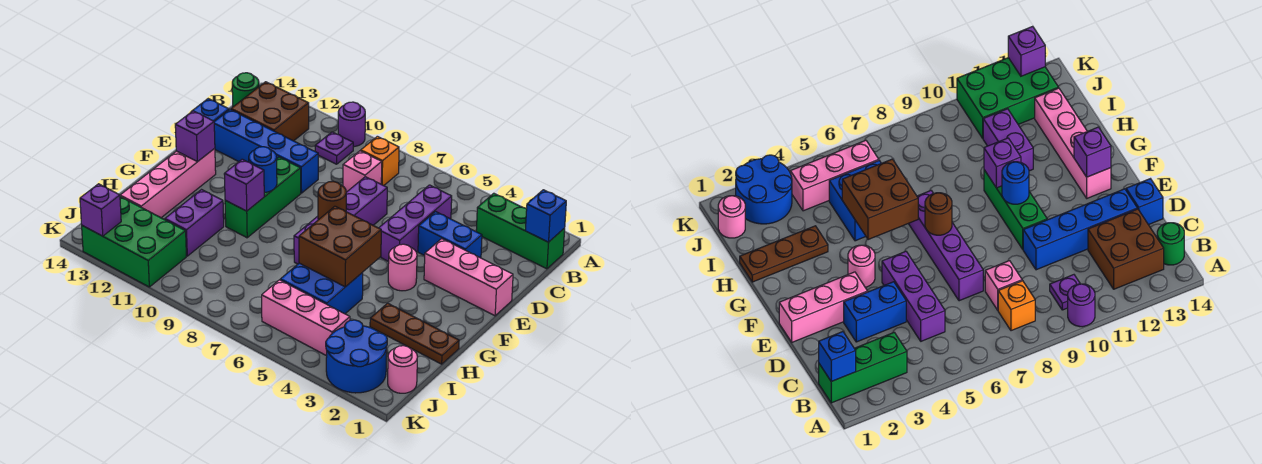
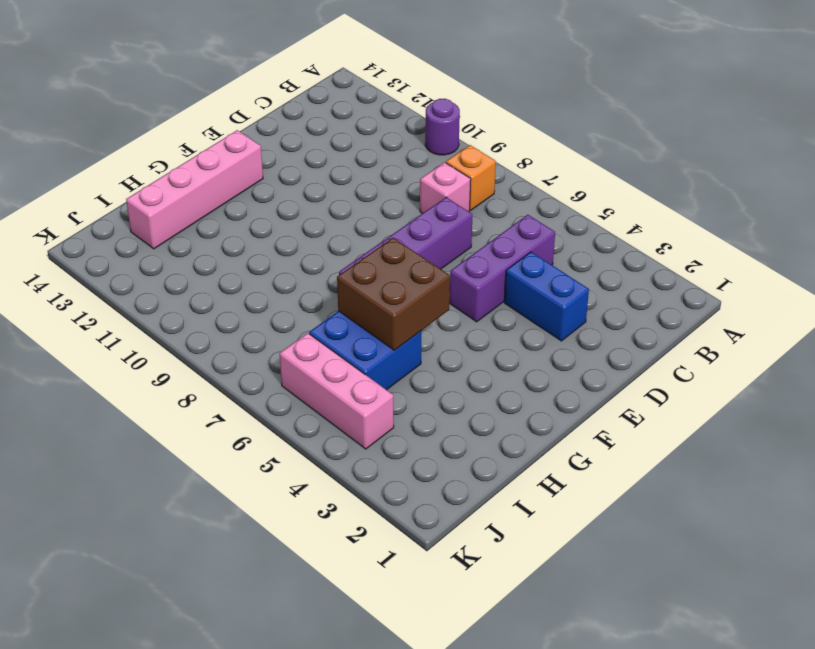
none -> green 1x3 brick [476,193,565,269]
none -> purple 1x1 plate [315,132,353,164]
none -> brown 2x2 brick [231,82,309,141]
none -> green 1x1 round brick [232,73,259,107]

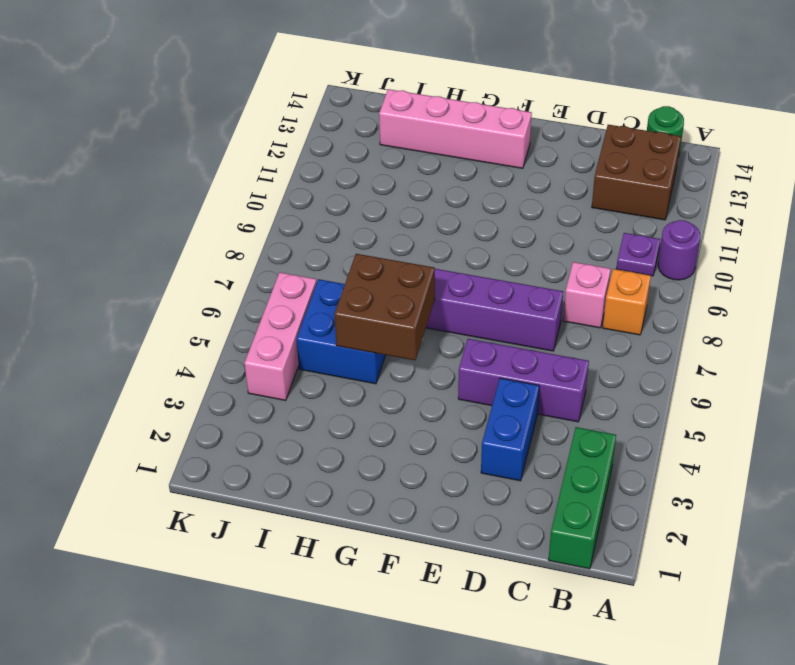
none -> blue 1x4 brick [214,110,318,193]
none -> blue 1x1 brick [191,99,229,121]
none -> pink 1x3 brick [424,239,513,316]
none -> green 1x3 brick [225,157,301,238]

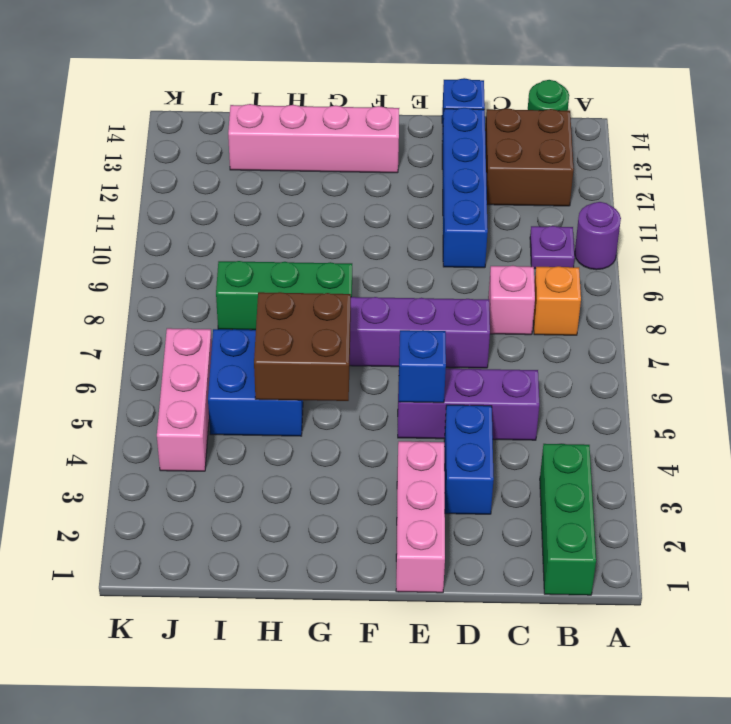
blue 1x1 brick [399,330,446,403] -> blue 1x1 brick moved to [525,190,566,242]
green 1x3 brick [216,261,352,330] -> green 1x3 brick moved to [225,157,301,238]
none -> pink 1x1 round brick [388,244,417,291]
none -> brown 1x3 plate [370,303,459,364]
none -> purple 1x2 brick [165,190,224,256]
none -> pink 1x1 round brick [388,346,417,393]

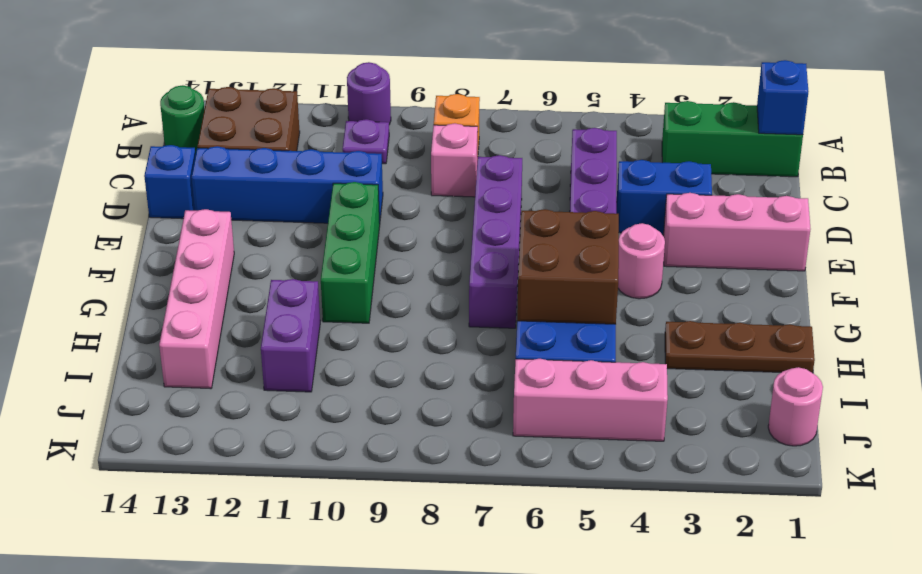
none -> blue 2x2 round brick [326,320,387,393]
none -> green 2x3 brick [82,197,186,287]
none -> brown 1x1 round brick [318,181,346,220]
none -> blue 1x1 round brick [249,147,277,192]

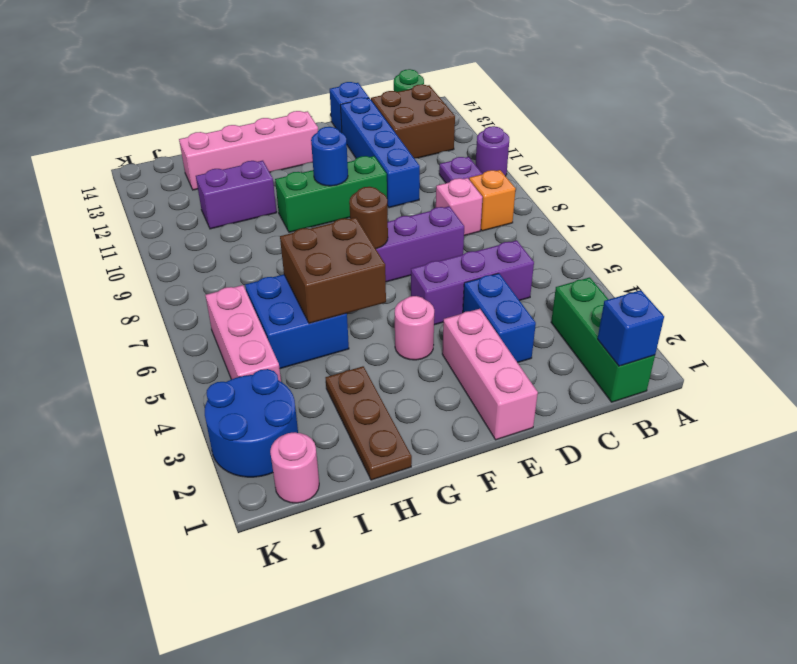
none -> green 2x3 brick [82,197,186,287]
none -> purple 1x1 brick [175,111,215,162]
none -> purple 1x1 brick [224,159,264,211]
none -> purple 1x1 brick [80,184,121,236]

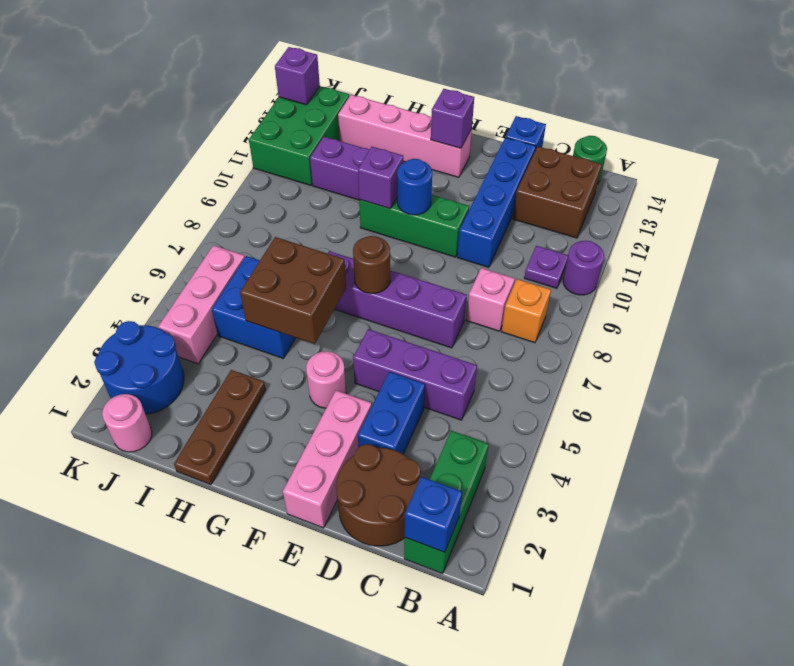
brown 2x2 round brick [336,444,421,546] -> none

